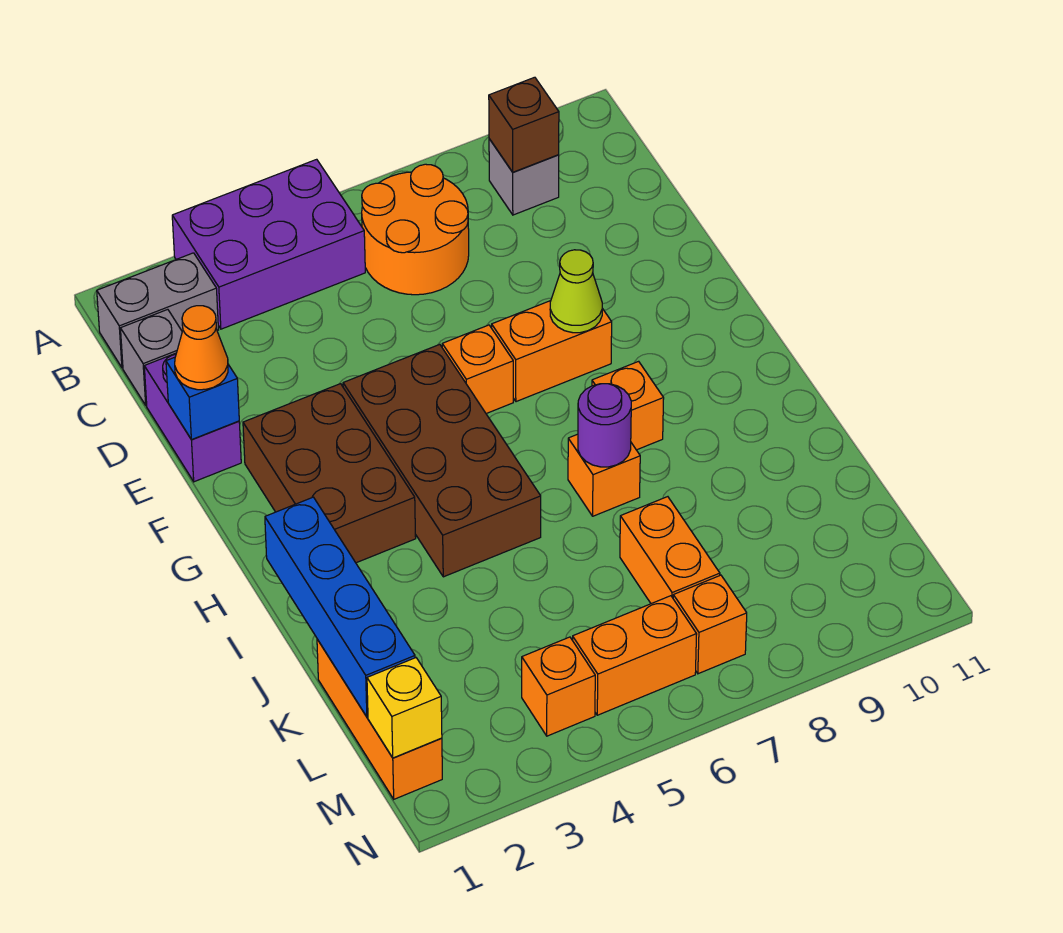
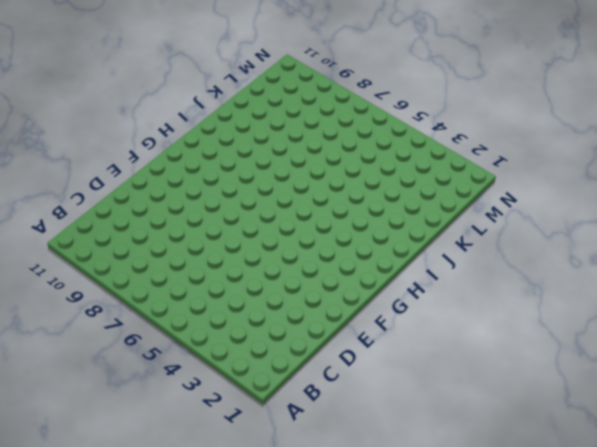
none -> purple 2x3 brick [172,159,365,329]
none -> grey 1x2 brick [97,253,218,368]
none -> orange 2x2 round brick [362,164,469,295]

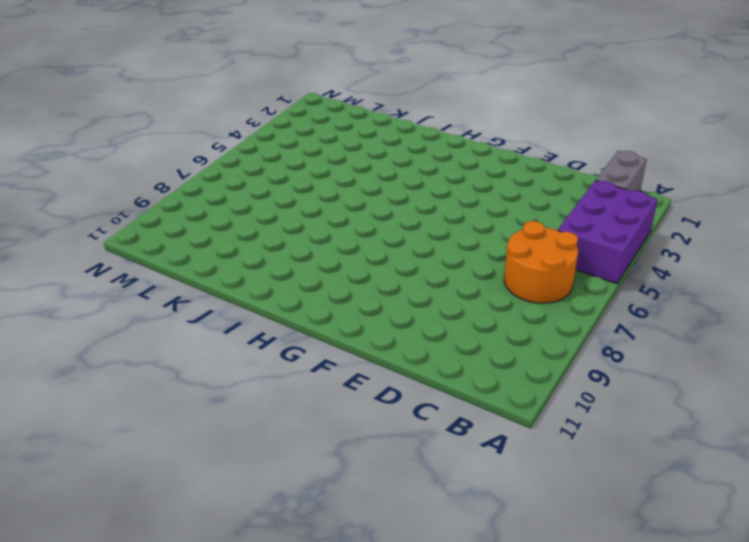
none -> grey 1x1 brick [489,139,559,215]
none -> grey 1x1 brick [120,309,182,405]
none -> purple 1x2 brick [144,353,241,482]

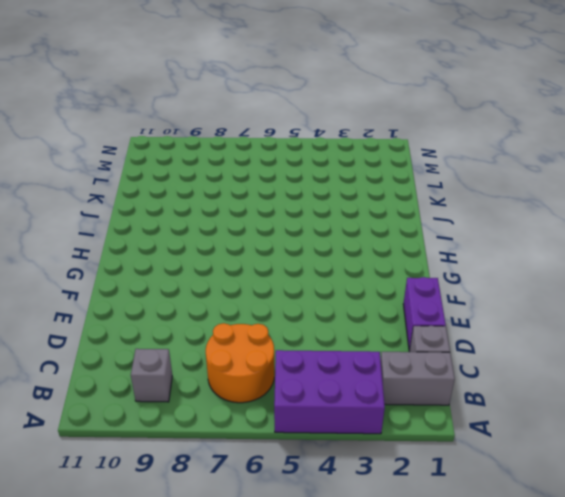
none -> brown 2x3 brick [243,384,416,563]
none -> brown 2x4 brick [343,344,541,577]
none -> orange 1x1 brick [442,325,513,414]

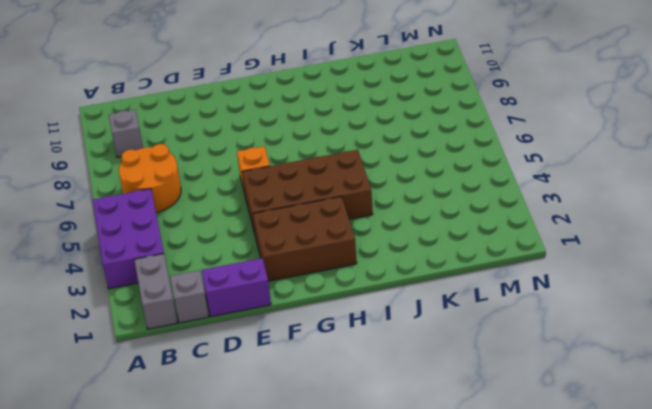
none -> orange 1x2 brick [492,301,612,402]
none -> orange 1x1 brick [592,361,664,450]
none -> orange 1x1 brick [568,434,640,516]

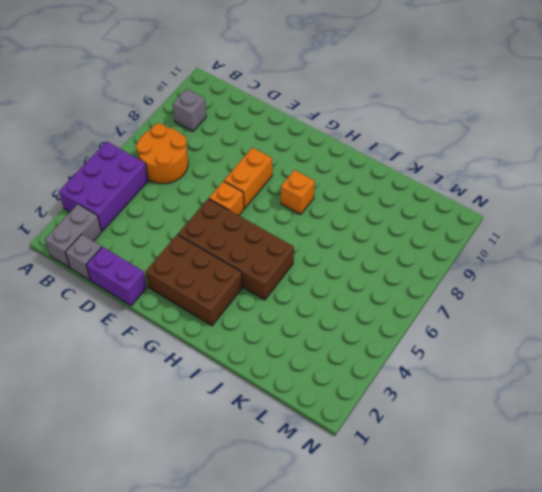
none -> orange 1x1 brick [568,434,640,516]
none -> orange 1x3 brick [317,639,442,799]
none -> orange 1x2 brick [620,497,720,604]

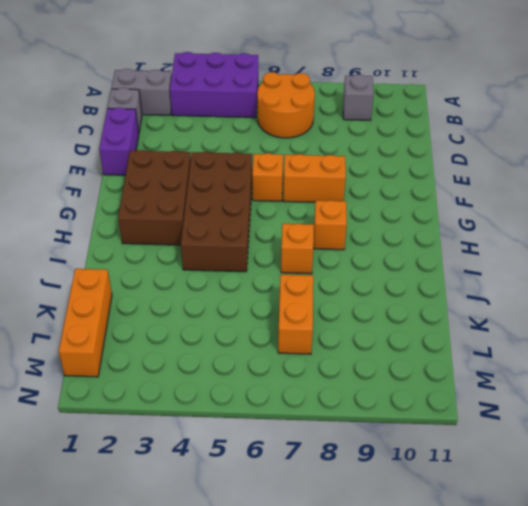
none -> orange 1x1 brick [522,637,595,736]
none -> orange 1x2 brick [572,596,697,715]
none -> orange 1x1 brick [673,575,747,674]

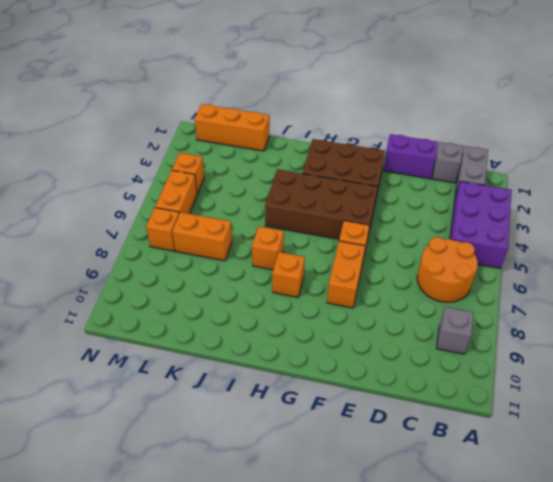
none -> brown 1x1 brick [489,77,559,172]
none -> blue 1x1 brick [166,357,239,440]
none -> lime 1x1 cone [550,250,602,333]

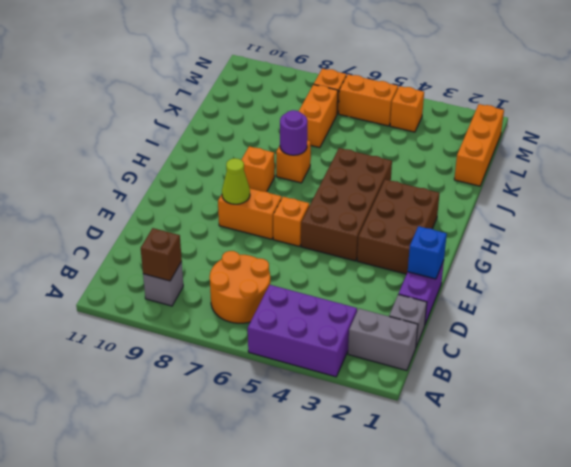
none -> blue 1x4 brick [265,497,415,717]
none -> yellow 1x1 brick [367,658,442,758]
none -> orange 1x1 cone [175,306,228,390]

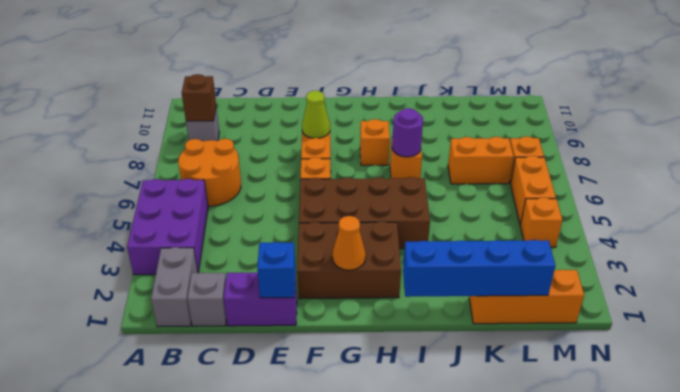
orange 1x1 cone [332,216,366,270] -> orange 1x1 cone moved to [175,306,228,390]
none -> yellow 1x1 brick [367,658,442,758]

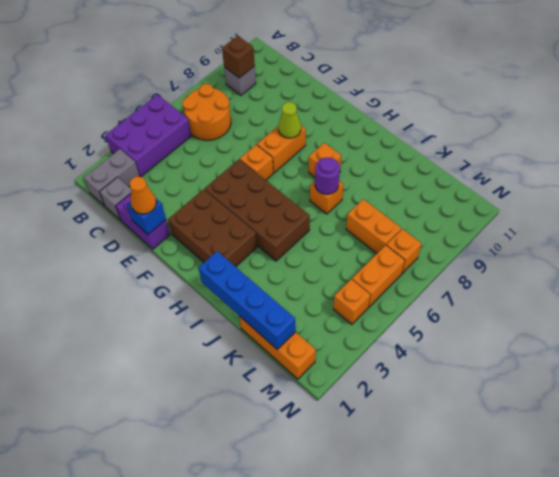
none -> yellow 1x1 brick [367,658,442,758]

